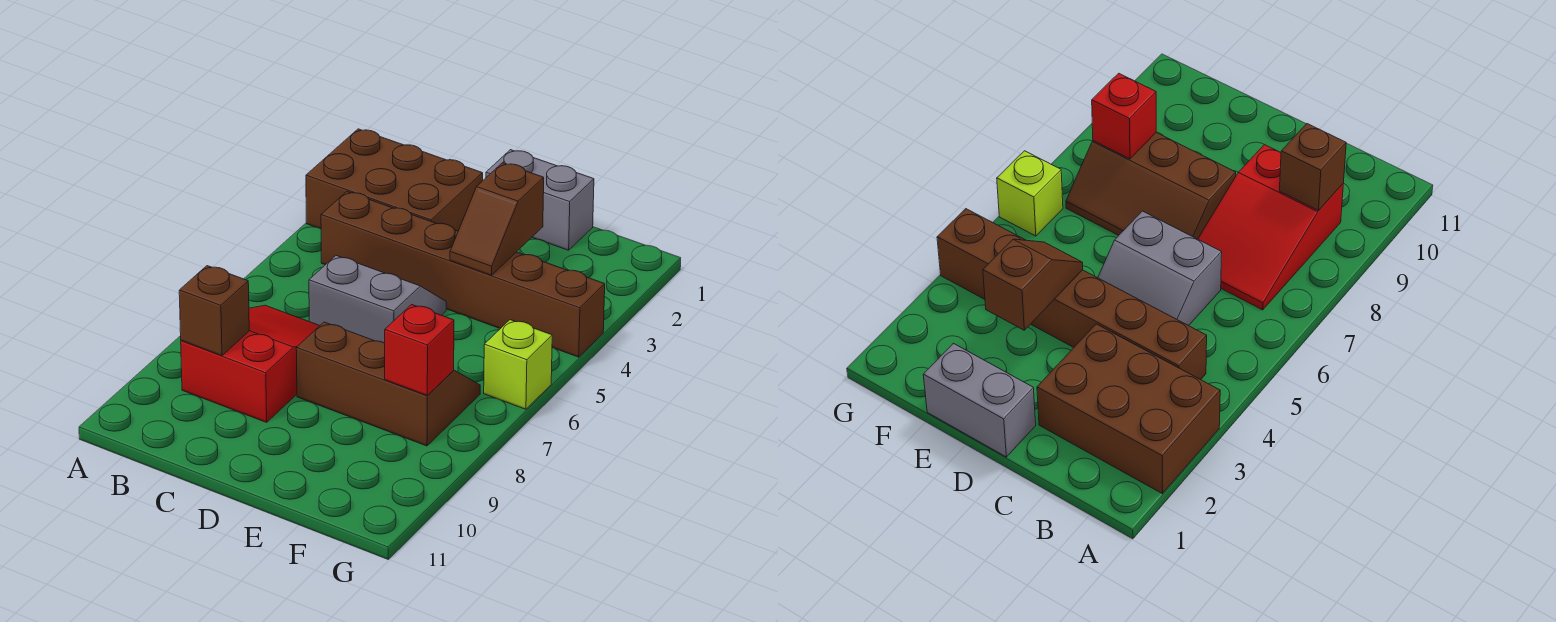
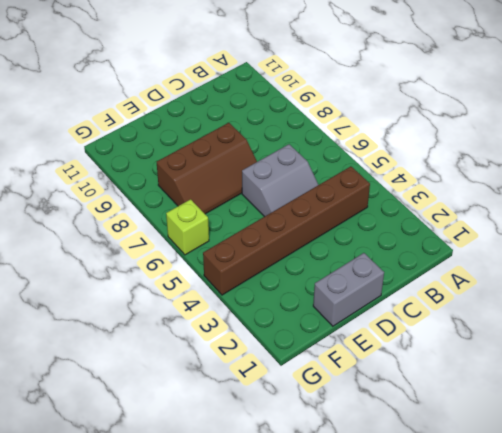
none -> brown 2x3 brick [306,129,483,231]
none -> red 2x3 slope [181,305,320,422]

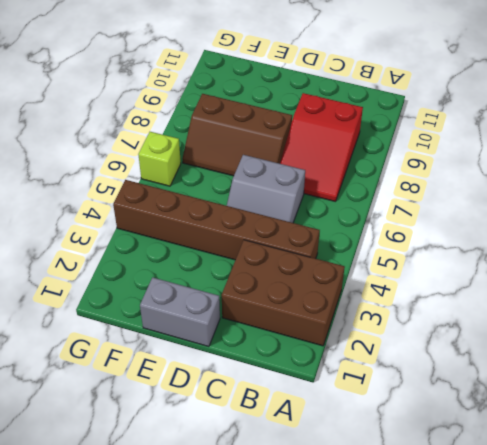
none -> brown 1x1 brick [179,266,249,356]
none -> brown 1x2 slope [450,163,544,275]

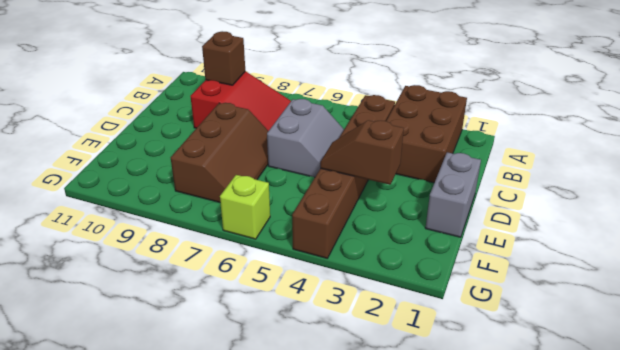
none -> red 1x1 brick [385,305,454,396]

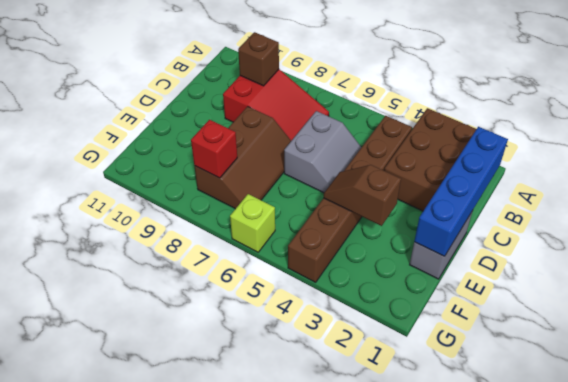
blue 1x4 brick [414,127,508,256] -> none

